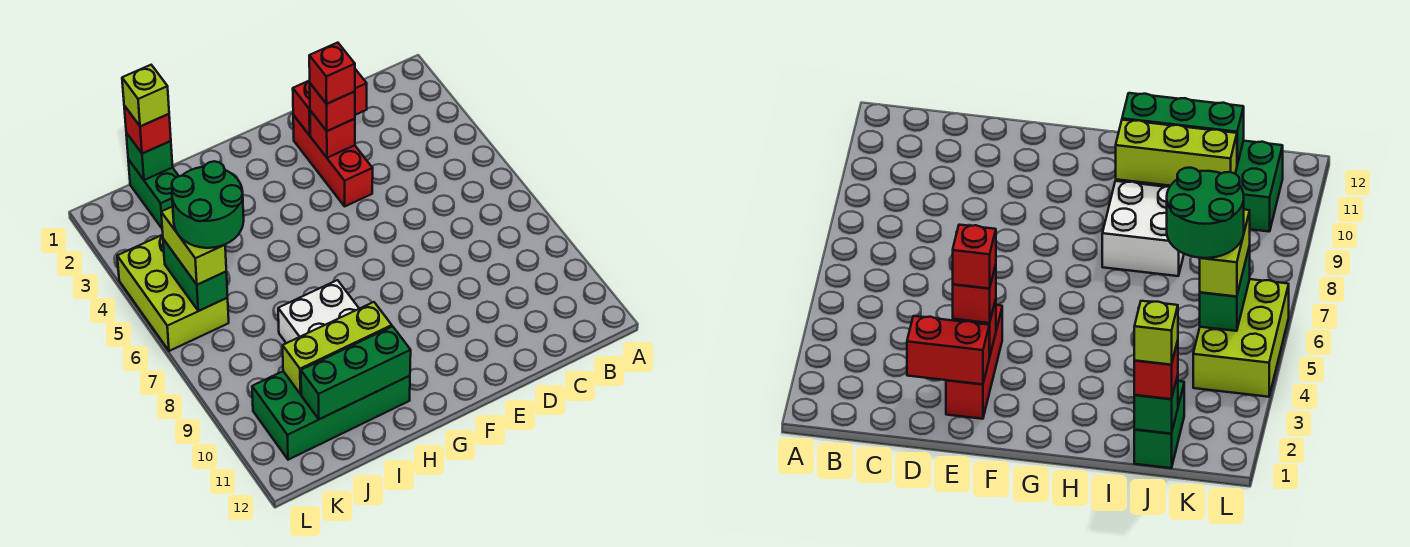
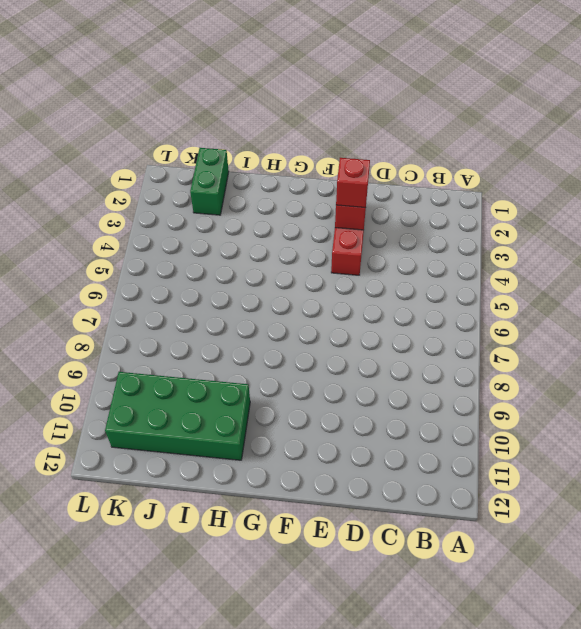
none -> white 2x2 brick [278,280,359,343]
none -> lime 2x3 brick [117,235,229,351]
none -> red 1x2 brick [293,69,367,135]

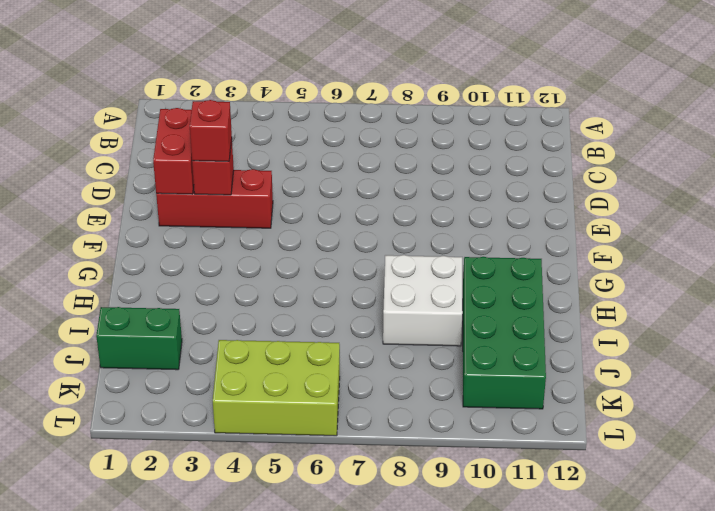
none -> lime 1x3 brick [283,302,392,394]
none -> green 1x3 brick [301,326,411,419]
none -> green 1x1 brick [126,133,173,180]

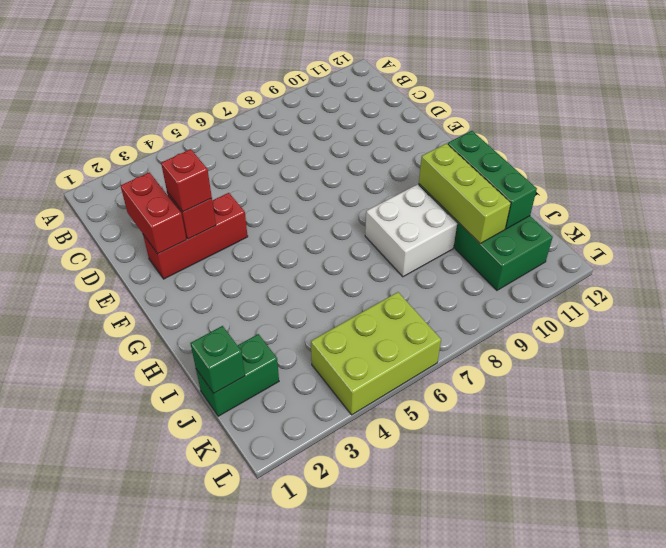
none -> green 1x2 brick [163,239,228,311]
none -> red 1x1 brick [124,105,171,154]
none -> lime 1x2 brick [161,207,226,285]

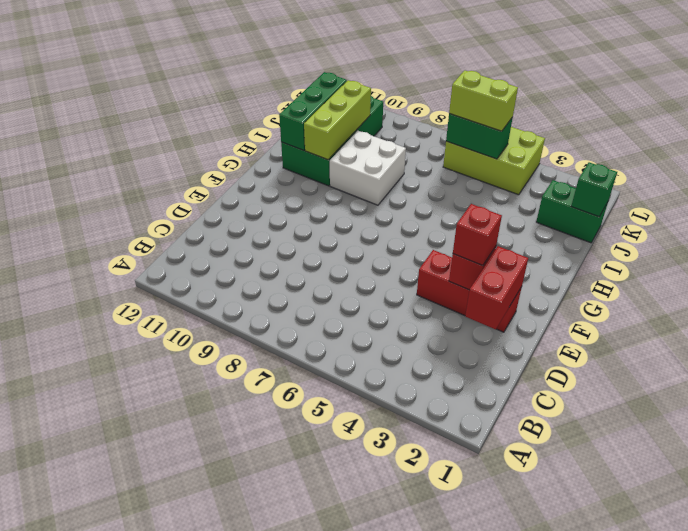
none -> red 1x1 brick [124,105,171,154]
none -> red 1x1 brick [309,43,355,104]
none -> lime 1x1 brick [122,65,169,126]

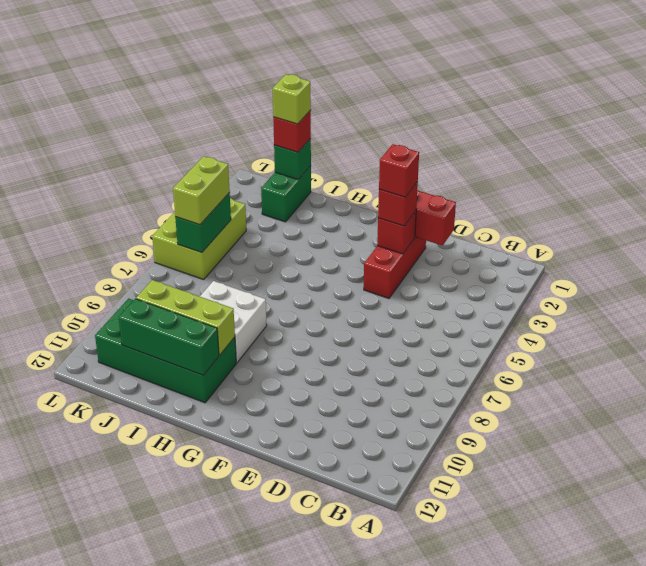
none -> green 2x2 round brick [172,161,244,248]

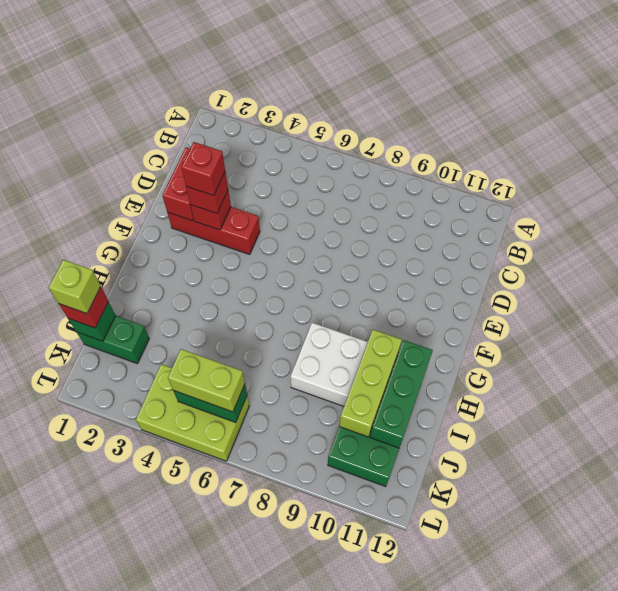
none -> green 2x2 round brick [172,161,244,248]

